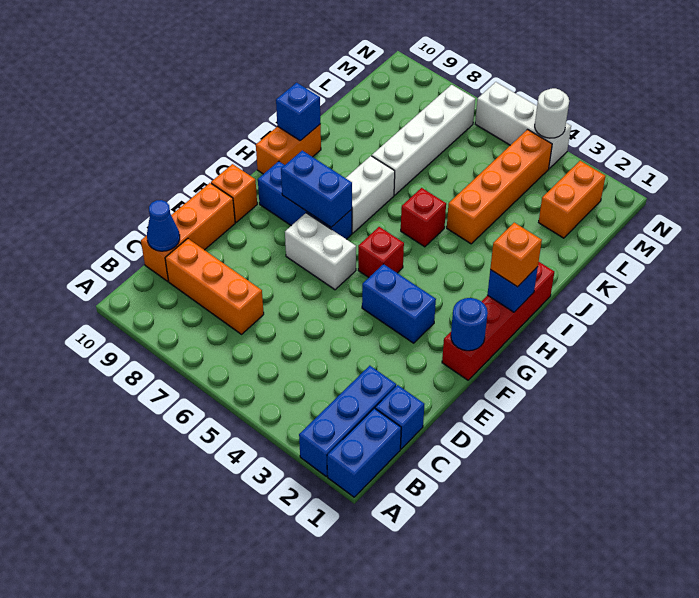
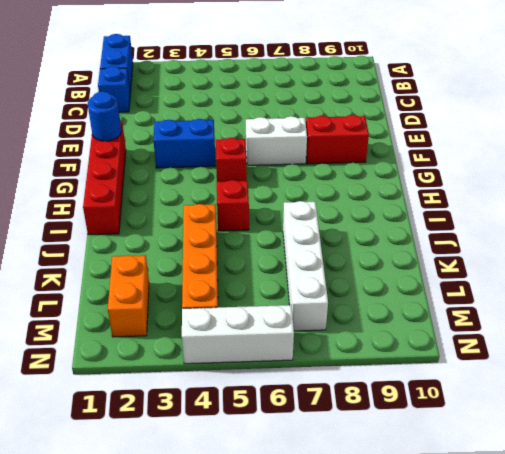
red 1x2 brick [306,115,369,164] -> none
none -> blue 1x3 brick [299,366,396,476]
none -> orange 1x3 brick [165,239,264,334]
none -> orange 1x3 brick [141,183,235,281]

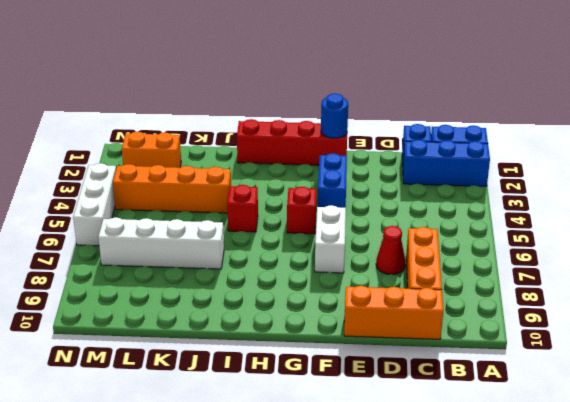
red 1x1 cone [376,226,405,274] -> none
none -> orange 1x1 brick [211,164,257,222]
none -> blue 1x3 brick [258,161,352,239]
none -> white 1x2 brick [346,156,395,233]

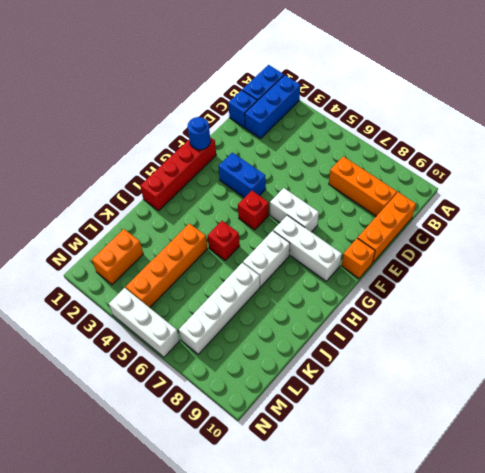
white 1x3 brick [273,215,342,281] -> blue 1x3 brick [258,161,352,239]
none -> orange 1x2 brick [256,124,321,174]
none -> blue 1x1 cone [147,200,180,251]
none -> blue 1x2 brick [281,151,352,227]

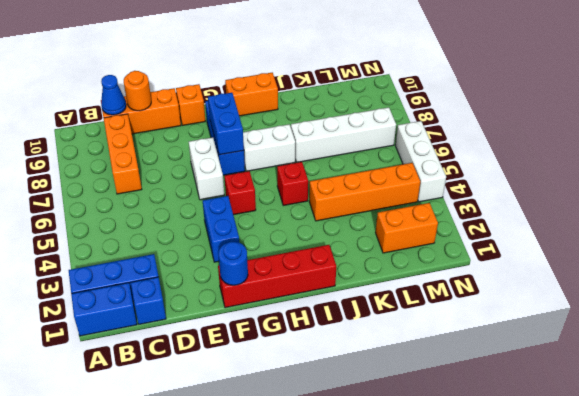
orange 1x1 round brick [124,71,151,111] -> none
none -> blue 1x1 brick [487,267,538,312]
none -> blue 1x1 brick [276,83,321,141]
none -> white 1x1 round brick [535,88,569,138]

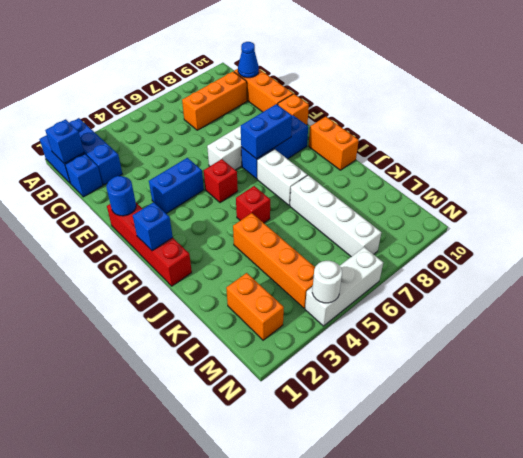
blue 1x1 brick [45,119,84,164] -> blue 1x1 brick moved to [276,83,321,141]
none -> orange 1x1 brick [490,223,542,287]

